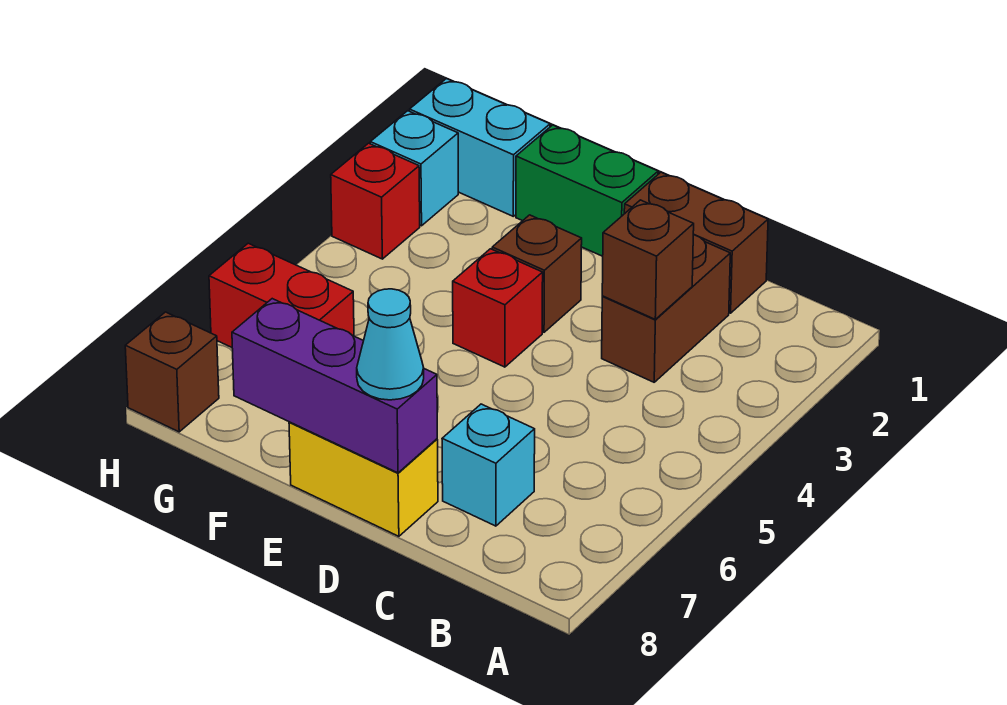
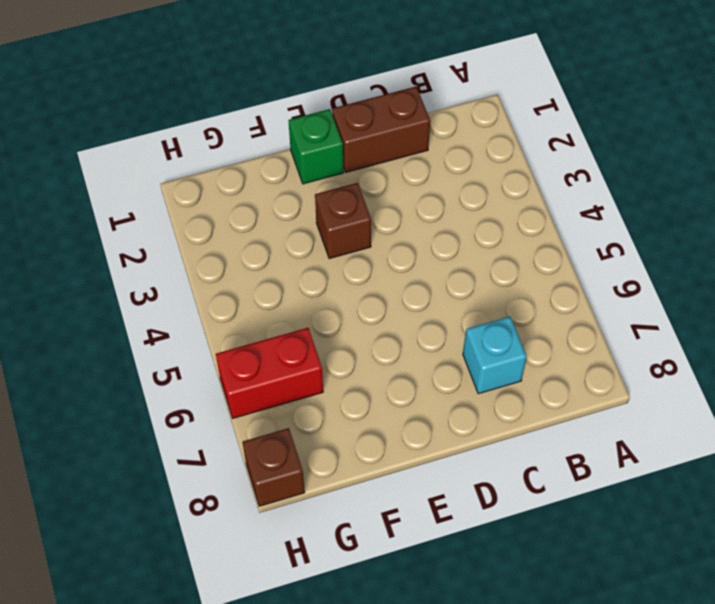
green 1x1 brick [289,109,343,184] -> green 1x2 brick [516,125,658,256]
none -> brown 1x2 brick [602,235,730,382]
none -> yellow 1x2 brick [289,422,438,536]
none -> red 1x1 brick [453,249,543,367]

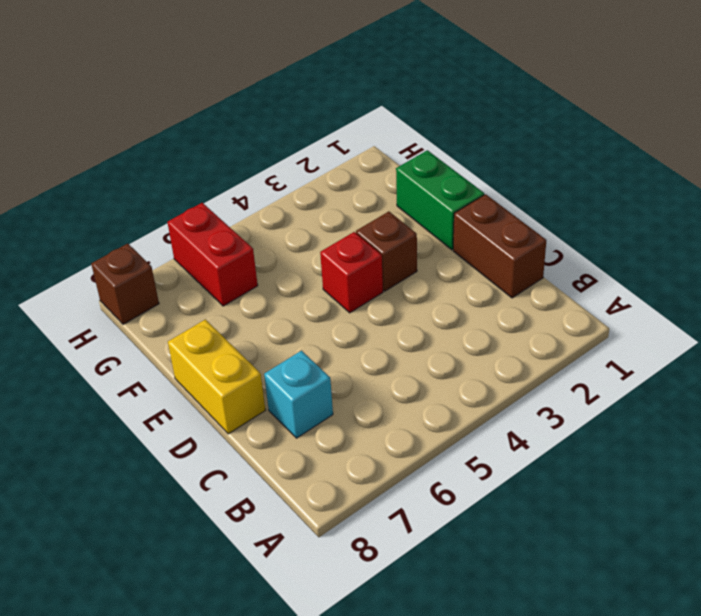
none -> brown 1x2 brick [602,235,730,382]
none -> cyan 1x2 brick [410,79,550,216]
none -> cyan 1x1 brick [370,111,458,226]

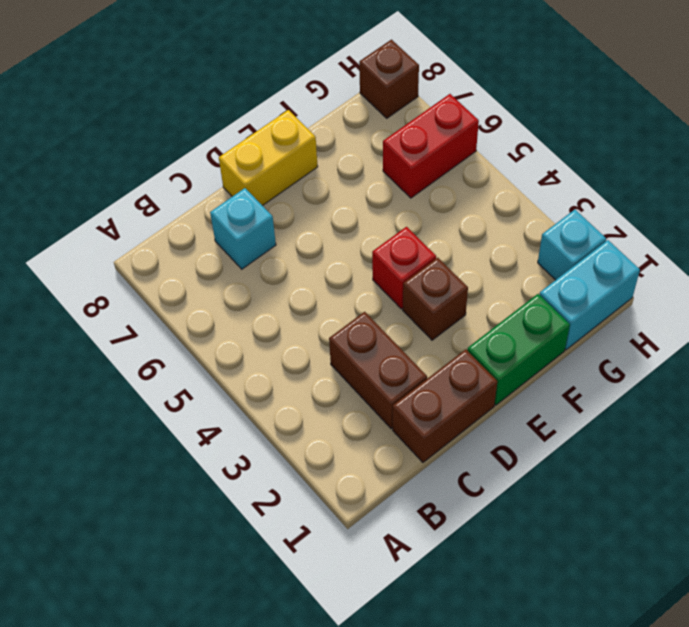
none -> red 1x1 brick [331,143,420,259]
none -> brown 1x1 brick [602,200,694,319]
none -> purple 1x3 brick [232,299,437,473]

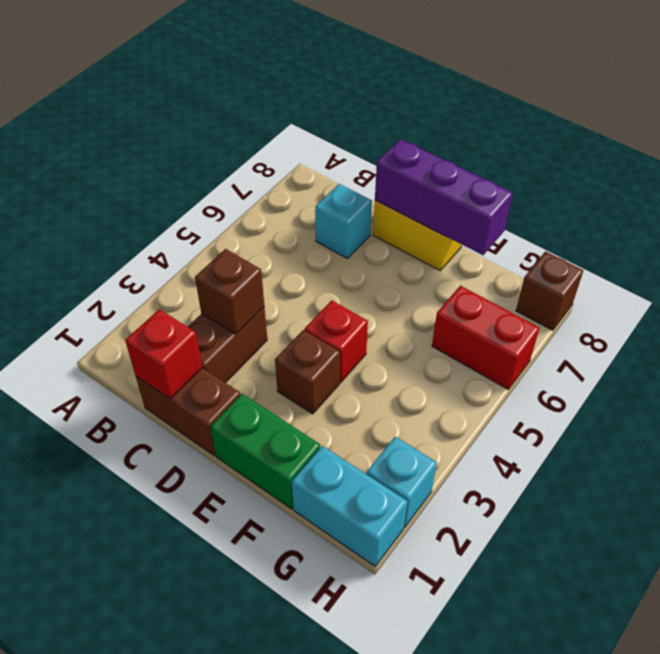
red 1x1 brick [125,309,202,399] -> red 1x1 brick moved to [331,143,420,259]
none -> cyan 1x1 cone [357,289,424,400]

